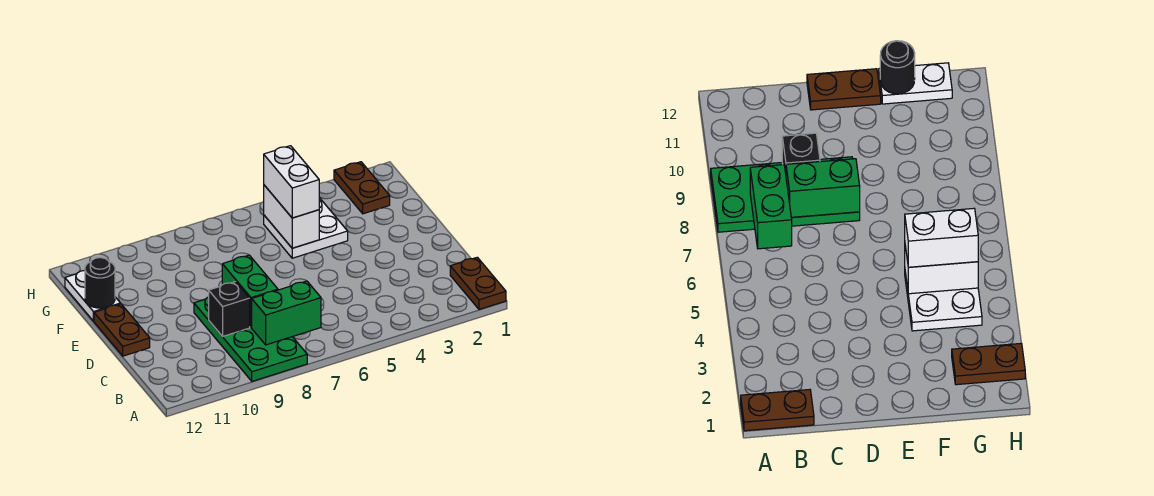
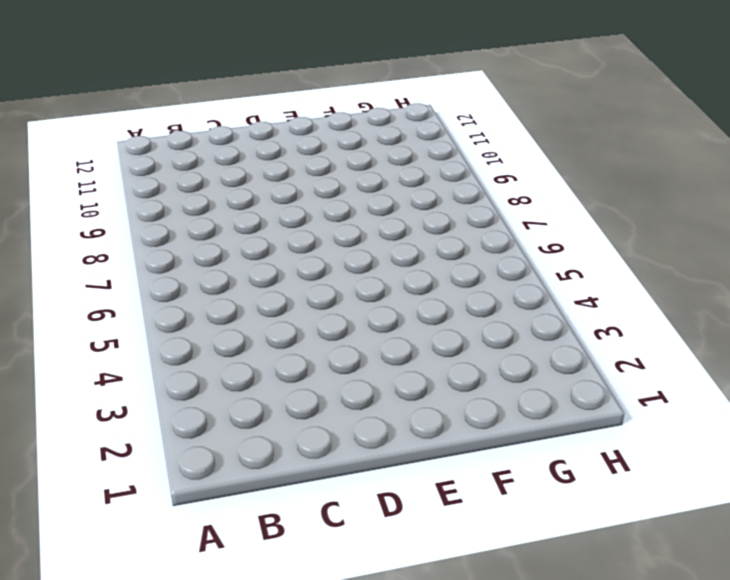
none -> brown 1x2 plate [450,257,506,309]
none -> green 2x4 plate [194,297,307,381]
none -> brown 1x2 plate [94,304,150,356]

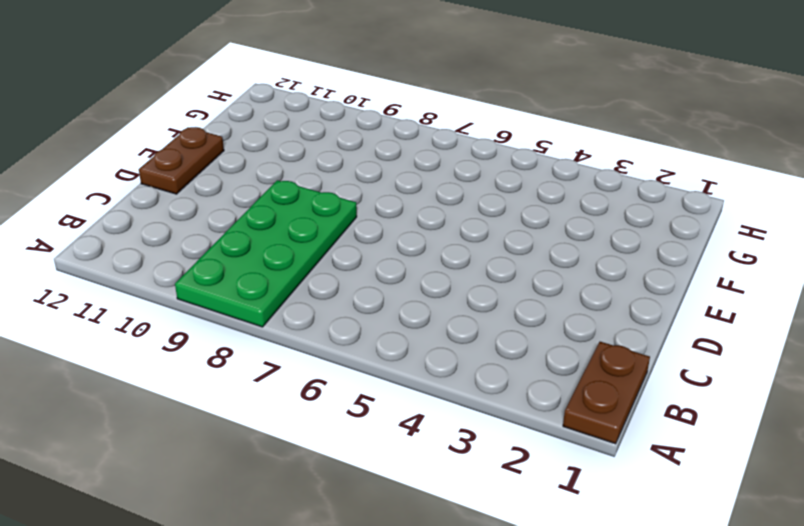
none -> white 2x2 plate [264,198,348,258]
none -> white 1x2 plate [65,271,120,321]
none -> brown 1x2 plate [334,162,390,214]

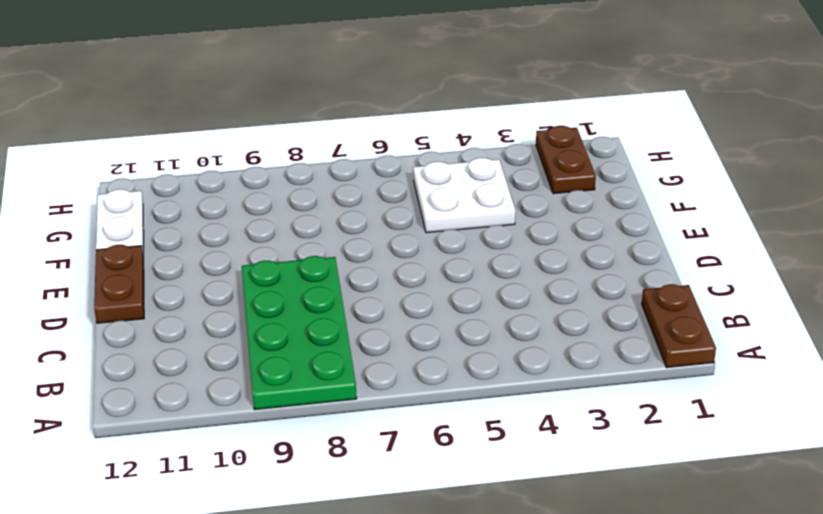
none -> green 1x2 brick [252,281,321,345]
none -> green 1x2 brick [222,255,278,327]
none -> black 1x1 brick [209,282,250,337]

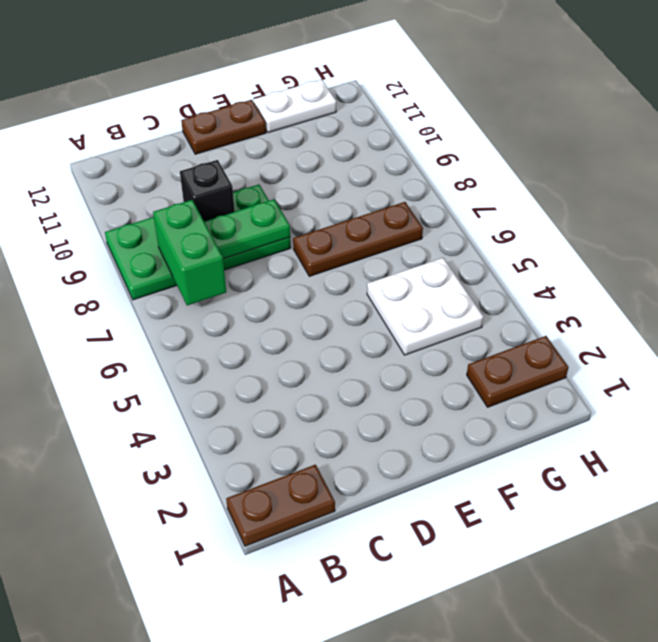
green 1x2 plate [204,199,290,259] -> green 1x2 brick [222,255,278,327]
brown 1x3 plate [293,202,423,276] -> none
none -> white 1x2 brick [264,185,319,248]
none -> black 1x1 round brick [85,258,115,308]
none -> white 1x2 brick [264,146,319,218]

